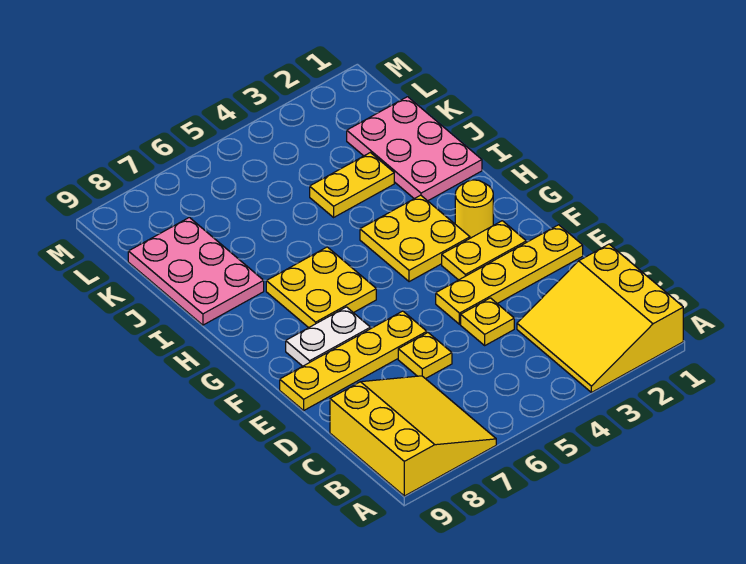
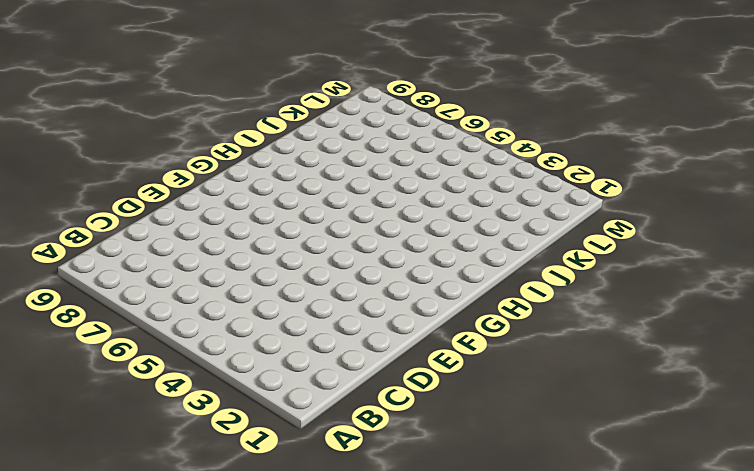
none -> yellow 3x3 slope [517,244,683,392]
none -> yellow 3x3 slope [330,376,496,496]
none -> yellow 1x1 plate [461,298,514,345]

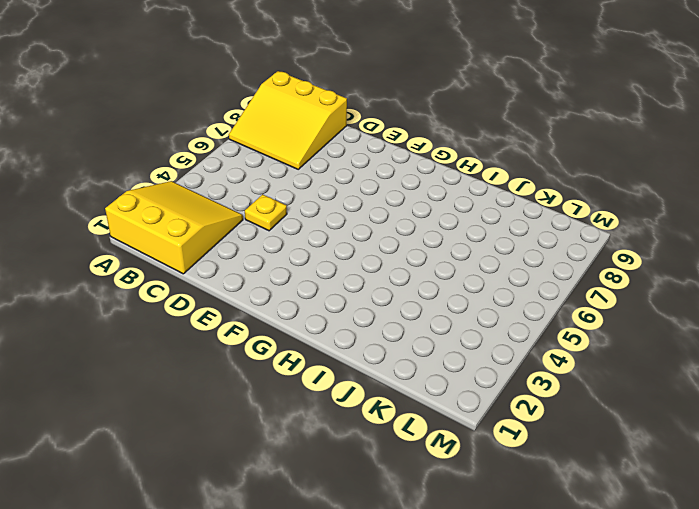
none -> yellow 1x1 plate [398,333,452,379]
none -> yellow 1x4 plate [436,225,583,324]
none -> yellow 1x4 plate [280,311,427,410]

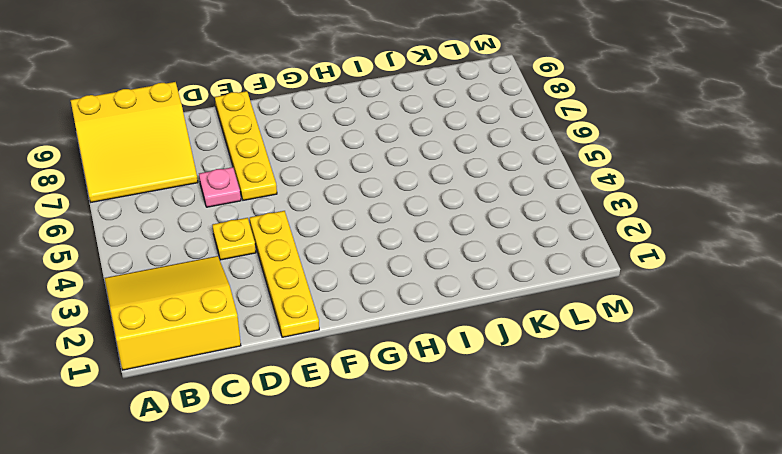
pink 1x1 plate [199,167,241,207] -> yellow 1x1 plate [398,333,452,379]
none -> yellow 1x2 plate [442,221,526,280]
none -> white 1x2 plate [286,307,370,366]
none -> yellow 1x1 round brick [455,180,493,238]

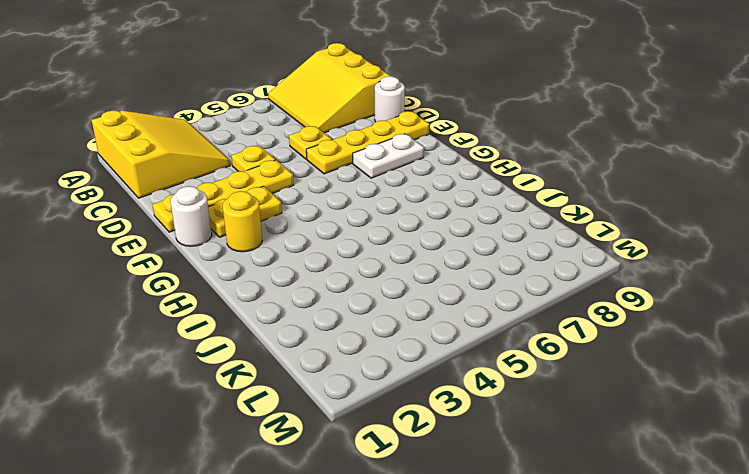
white 1x1 round brick [375,76,405,122] -> none
white 1x1 round brick [170,186,212,246] -> none
none -> yellow 2x2 plate [360,195,470,282]
none -> yellow 2x2 plate [266,247,376,328]
none -> pink 2x3 plate [347,97,482,201]

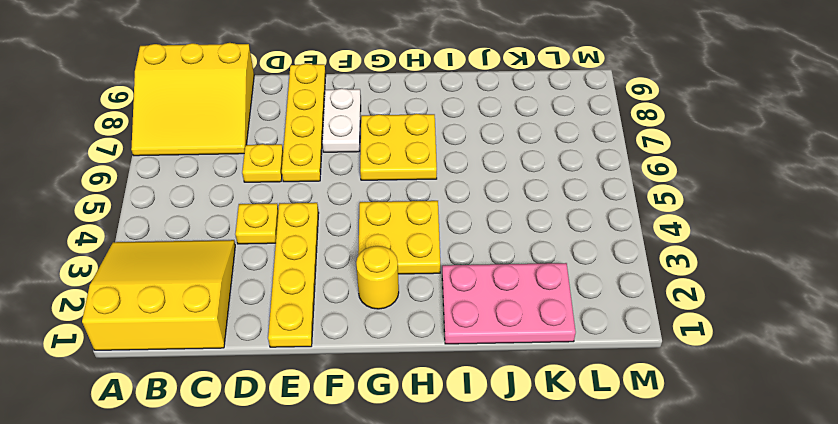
none -> yellow 1x2 plate [442,221,526,280]
none -> pink 2x3 plate [128,217,264,325]
none -> yellow 1x2 plate [310,153,394,217]

